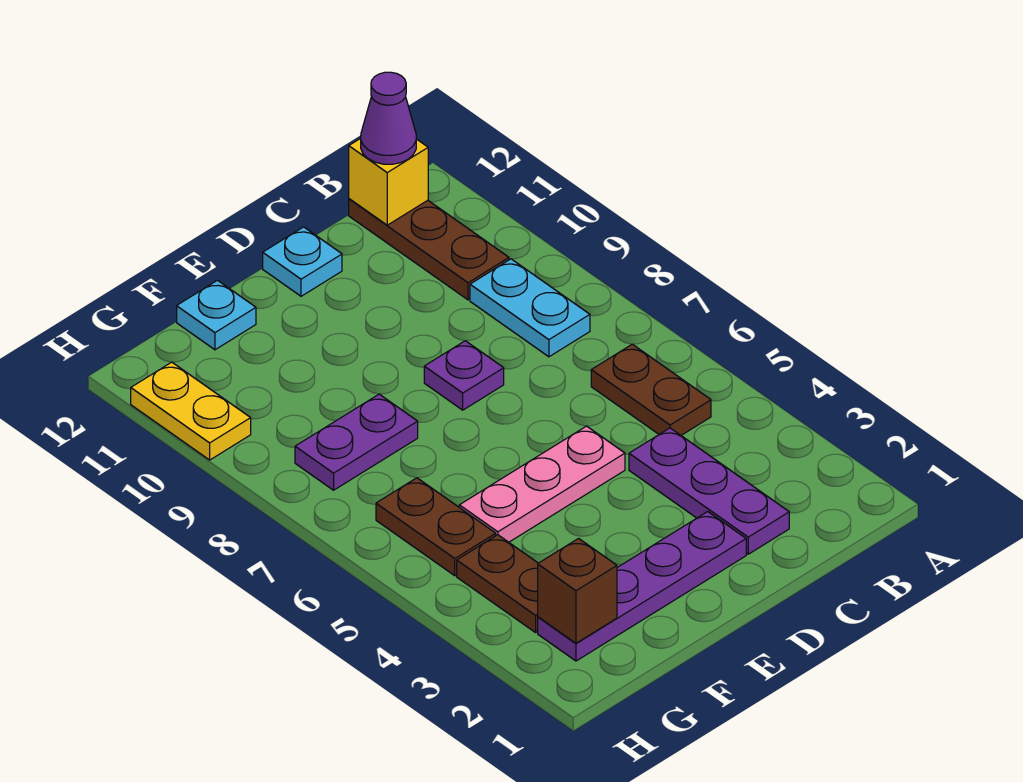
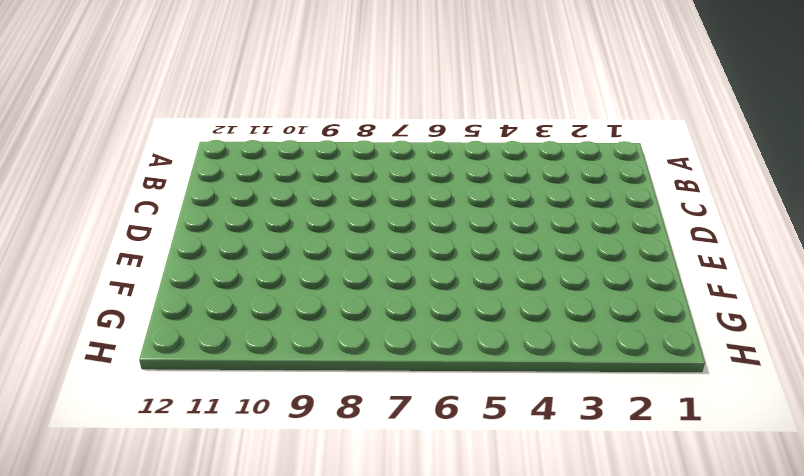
none -> brown 1x2 plate [591,344,711,435]
none -> cyan 1x2 plate [470,259,590,357]
none -> brown 1x3 plate [349,199,509,300]

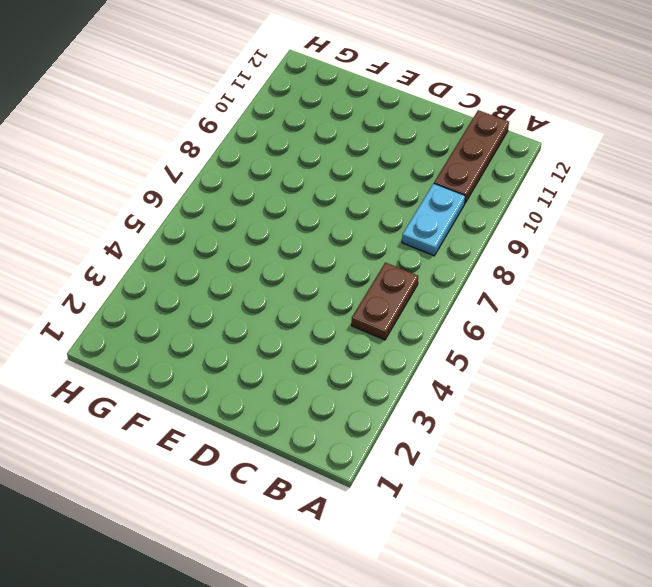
none -> purple 1x3 plate [629,428,789,554]
none -> purple 1x4 plate [538,512,746,661]
none -> pink 1x3 plate [459,426,625,542]

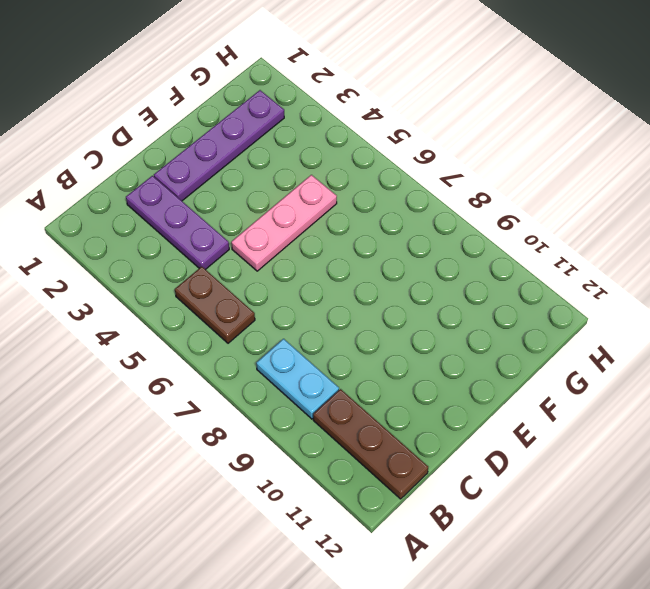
none -> purple 1x1 plate [424,341,504,410]
none -> cyan 1x1 plate [263,227,342,296]
none -> purple 1x2 plate [295,394,418,490]

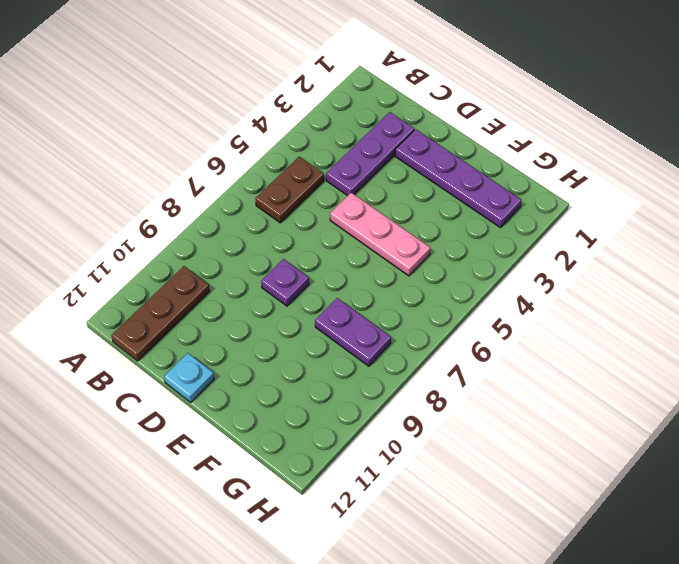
none -> cyan 1x2 plate [470,259,590,357]
none -> cyan 1x1 plate [177,280,256,350]
none -> brown 1x2 plate [457,535,538,632]

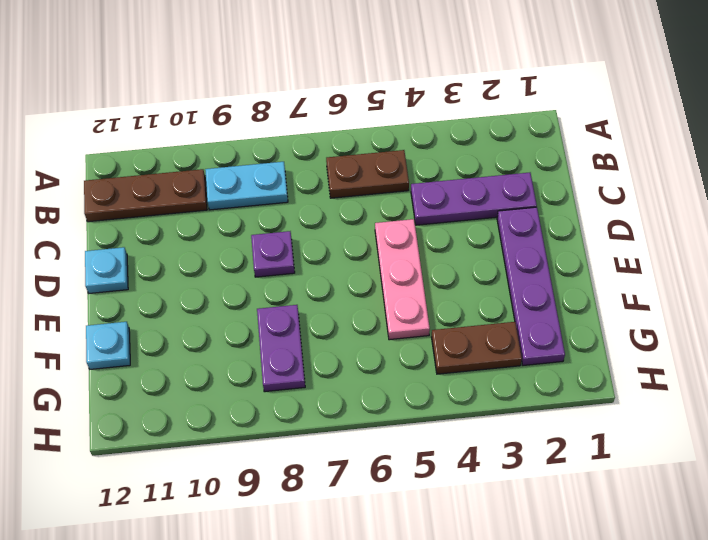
none -> brown 1x2 plate [376,478,496,576]
none -> yellow 1x2 plate [131,362,251,460]
none -> yellow 1x1 brick [349,138,428,225]

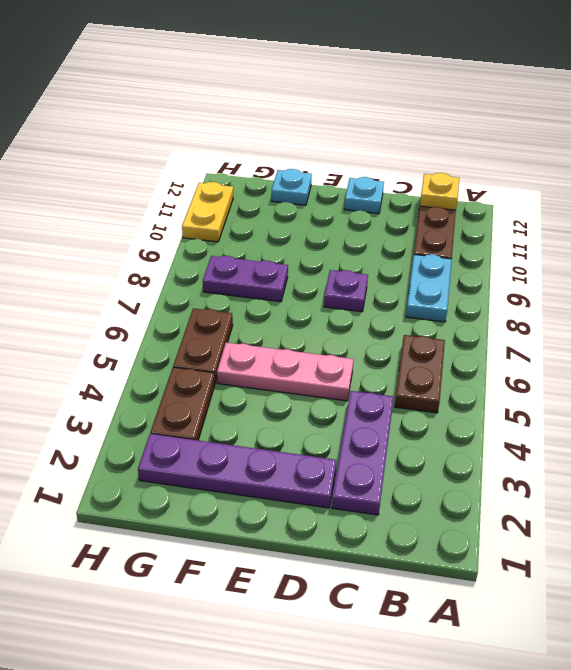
yellow 1x1 plate [420,173,459,210] -> yellow 1x1 brick [349,138,428,225]
none -> brown 1x1 brick [538,539,617,643]
none -> purple 1x1 cone [361,72,416,164]

